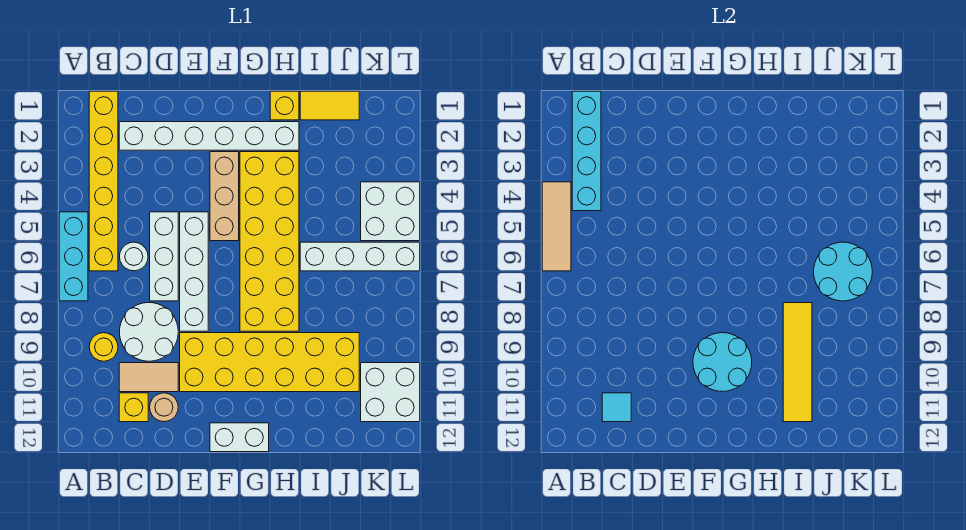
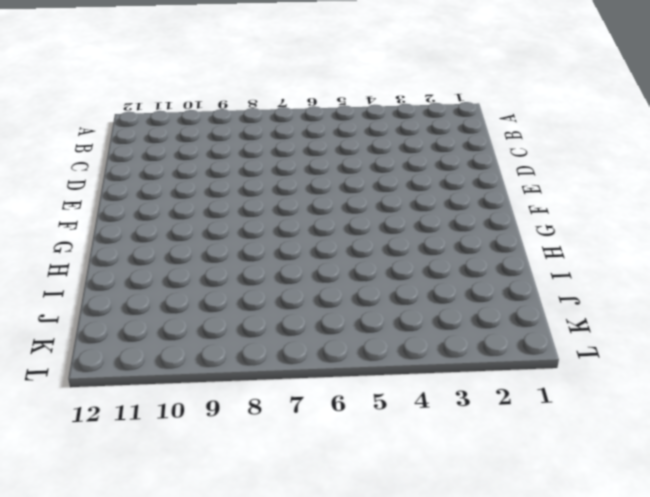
none -> cyan 1x3 brick [59,212,88,301]
none -> yellow 1x6 brick [89,91,118,271]
none -> yellow 1x1 round brick [89,333,118,361]

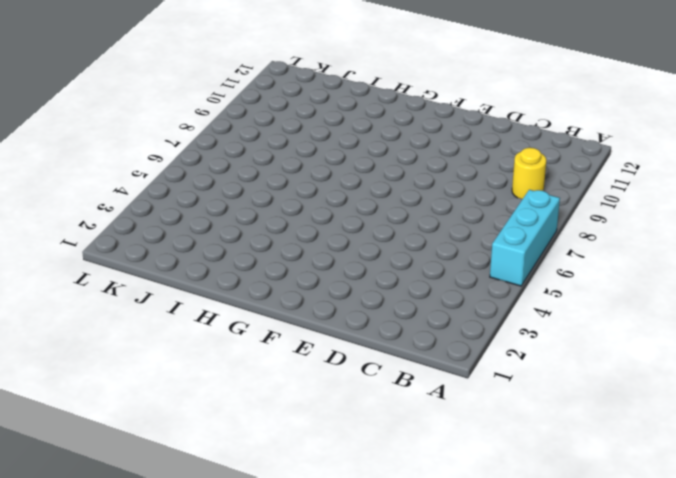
none -> yellow 1x6 brick [89,91,118,271]
none -> white 1x6 brick [119,122,299,150]
none -> white 1x1 round brick [120,242,148,271]

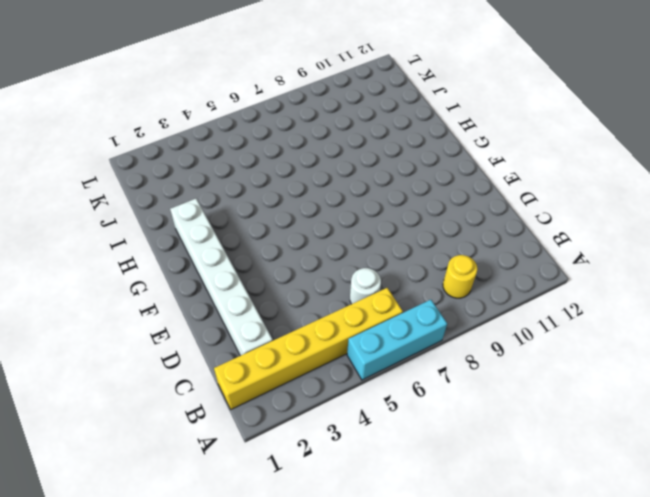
none -> white 2x2 round brick [120,303,178,361]
none -> tan 1x2 tile [119,363,178,392]
none -> yellow 1x1 brick [119,393,148,422]

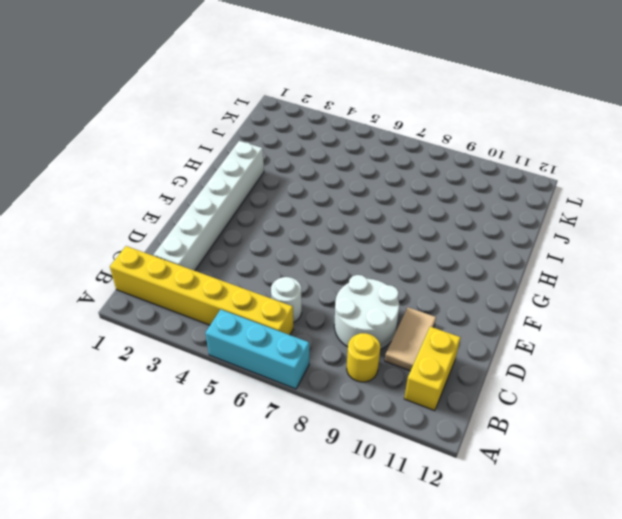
yellow 1x2 brick [404,327,461,411] -> yellow 1x1 brick [119,393,148,422]
none -> white 1x3 brick [150,212,178,301]
none -> tan 1x1 round brick [150,393,178,422]
none -> white 1x4 brick [180,212,208,331]

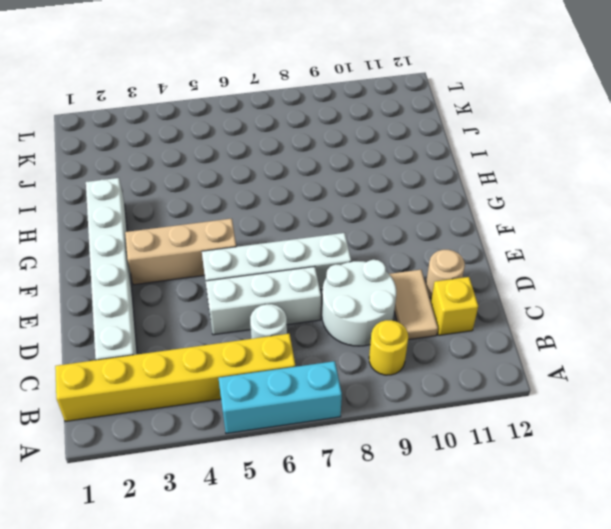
none -> yellow 2x6 brick [180,333,359,392]
none -> white 1x2 brick [210,423,269,452]
none -> yellow 2x6 brick [240,152,299,331]

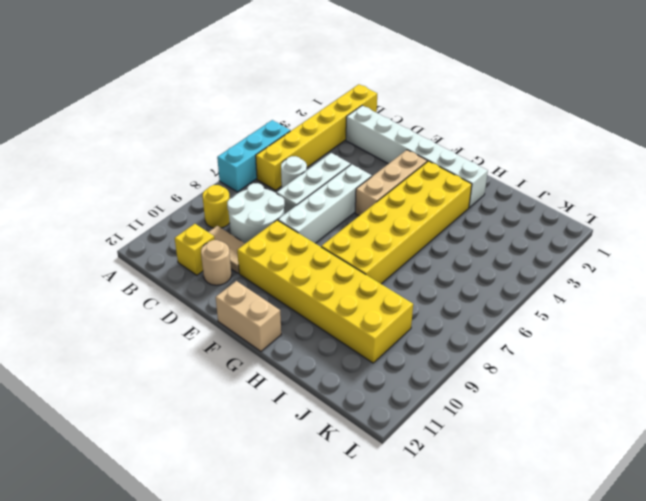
tan 1x2 brick [216,281,281,351] -> white 1x2 brick [210,423,269,452]
none -> yellow 1x1 brick [270,91,299,120]
none -> yellow 1x2 tile [300,91,359,120]
none -> white 1x4 brick [300,242,420,271]

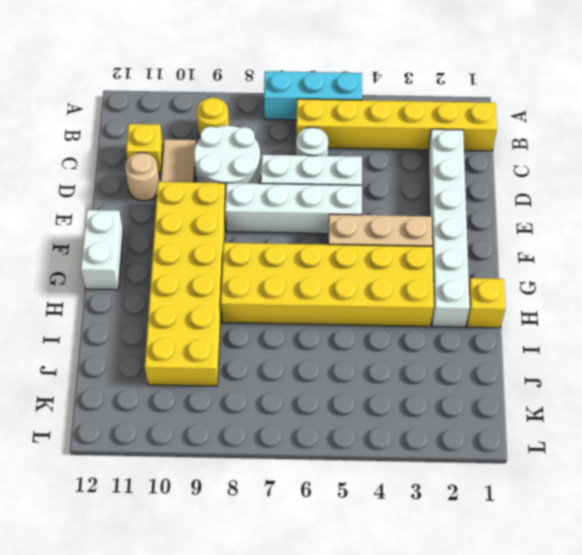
none -> yellow 1x2 tile [300,91,359,120]
none -> white 1x4 brick [300,242,420,271]
none -> white 2x2 brick [361,182,420,241]

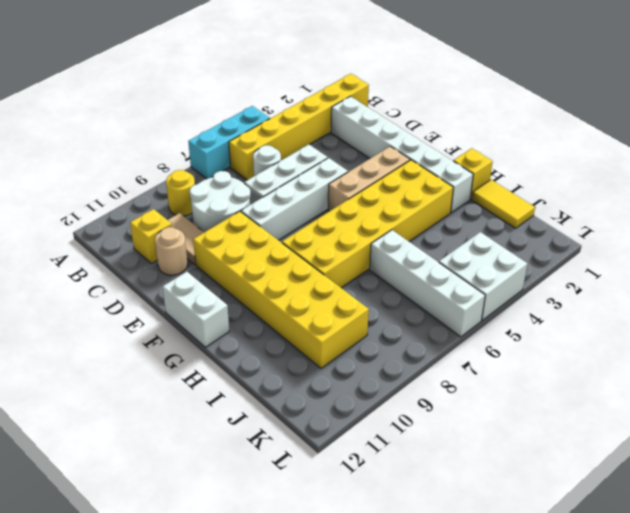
none -> white 2x2 brick [361,363,420,422]
none -> tan 1x3 tile [542,182,571,271]
none -> cyan 1x4 brick [572,91,601,211]

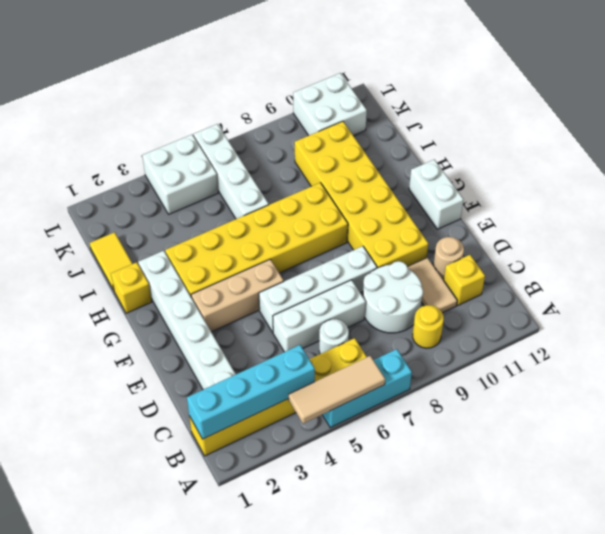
none -> cyan 1x1 tile [602,393,631,422]
none -> cyan 2x2 round brick [693,333,752,392]
none -> yellow 1x4 tile [783,303,812,422]

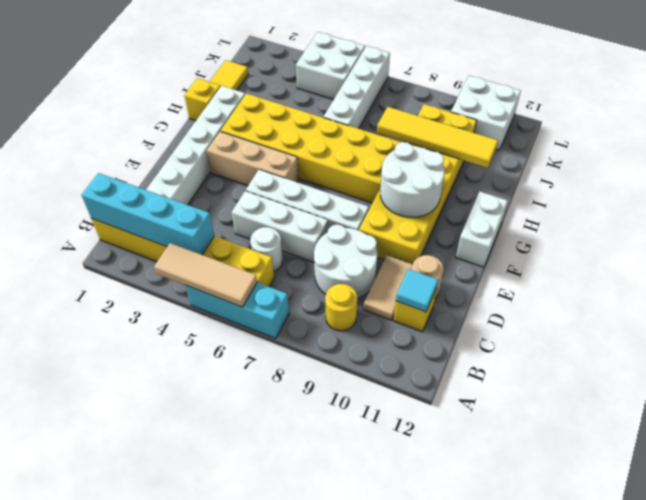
white 2x2 round brick [380,142,445,217] -> cyan 2x2 round brick [693,333,752,392]
none -> cyan 2x2 round brick [814,242,872,301]

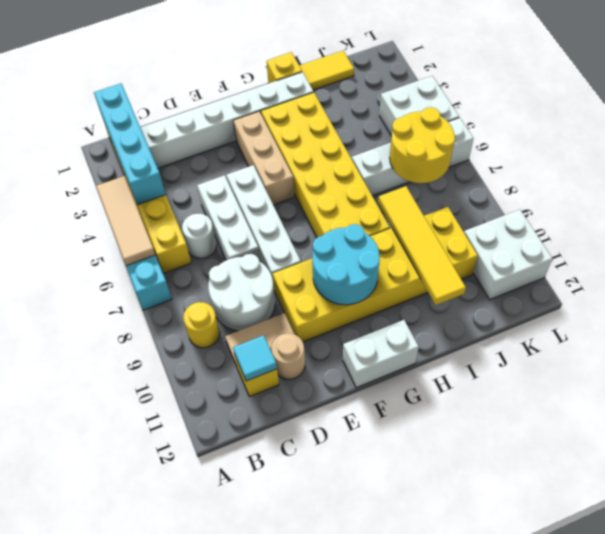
yellow 2x2 round brick [390,107,455,183] -> cyan 2x2 round brick [814,242,872,301]

